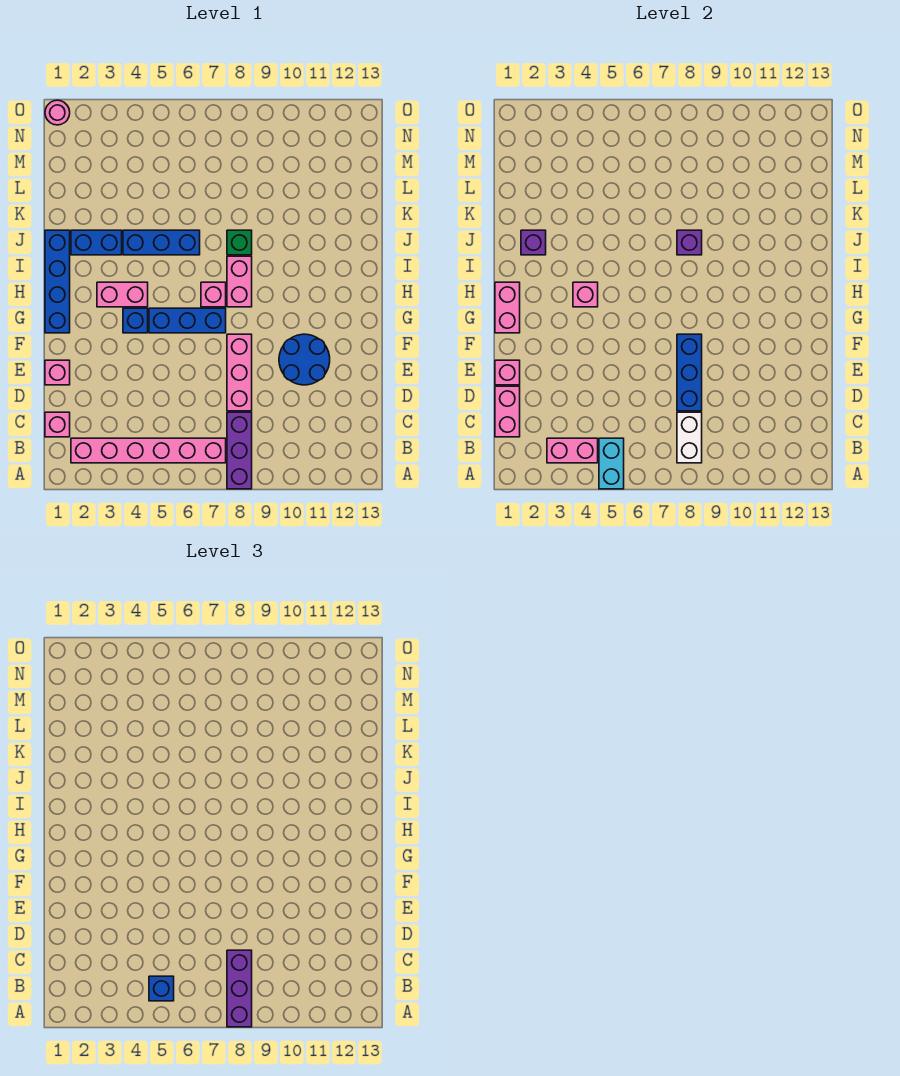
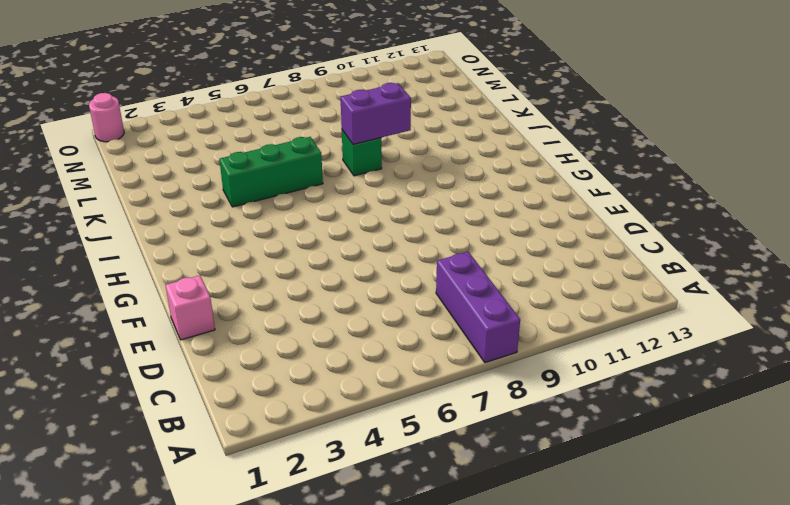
green 1x3 brick [219,137,323,207] -> blue 1x3 brick [123,230,200,255]
purple 1x2 brick [341,83,411,144] -> purple 1x1 brick [677,230,702,255]
none -> pink 1x6 brick [71,438,226,463]
none -> pink 1x1 brick [45,412,70,437]
none -> pink 1x3 brick [227,334,252,411]

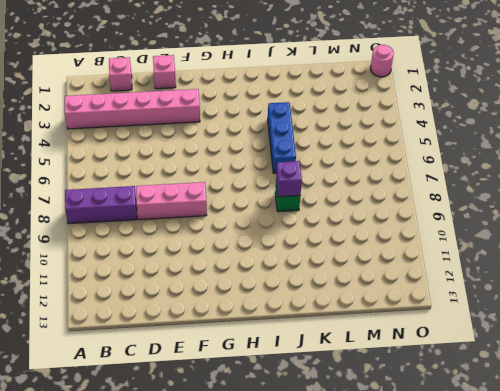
pink 1x6 brick [65,89,200,129] -> pink 1x6 brick turned to [71,438,226,463]
none -> blue 2x2 round brick [279,334,330,385]
none -> blue 1x4 brick [45,230,70,333]
none -> blue 1x1 brick [123,308,148,333]

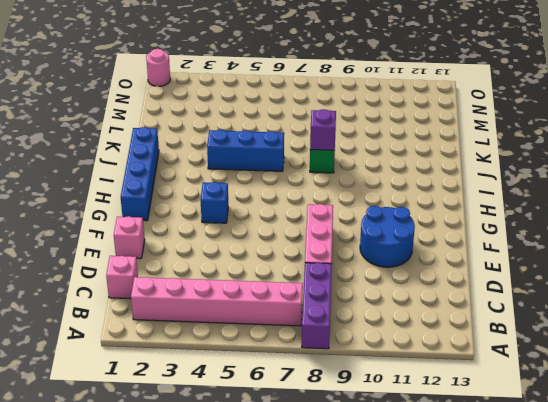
none -> blue 1x3 brick [149,308,226,333]
none -> pink 1x2 brick [97,282,148,307]
none -> pink 1x1 brick [201,282,226,307]

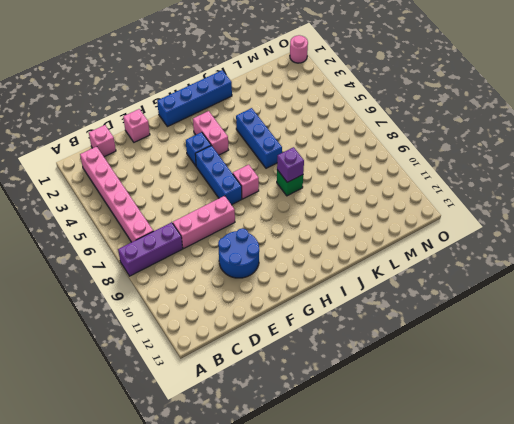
none -> pink 1x2 brick [227,256,252,307]
none -> blue 1x2 brick [71,230,122,255]
none -> cyan 1x2 brick [599,438,624,489]

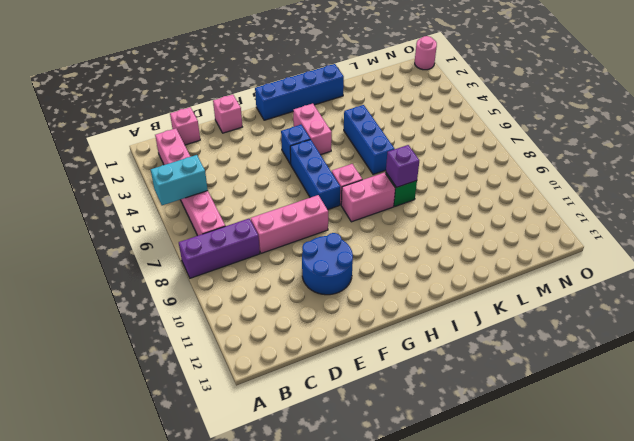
none -> blue 1x2 brick [71,230,122,255]
none -> pink 1x2 brick [547,438,598,463]
none -> white 1x2 brick [677,412,702,463]

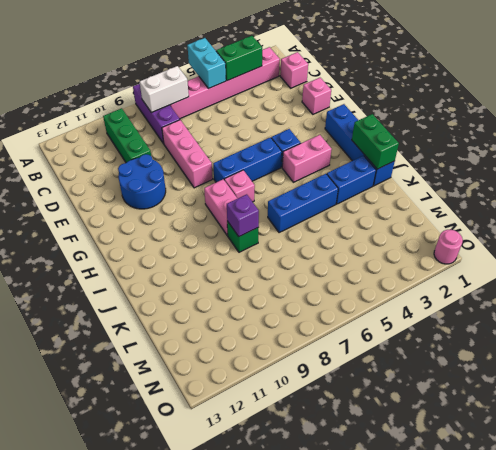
green 1x2 brick [216,36,262,81] -> pink 1x2 brick [547,438,598,463]
white 1x2 brick [139,66,189,112] -> white 1x2 brick turned to [677,412,702,463]
green 1x3 brick [103,108,151,163] -> none
green 1x2 brick [352,114,399,169] -> none
none -> pink 1x2 brick [495,386,520,437]
none -> blue 1x3 brick [677,334,702,411]
none -> pink 1x1 brick [495,360,520,385]

